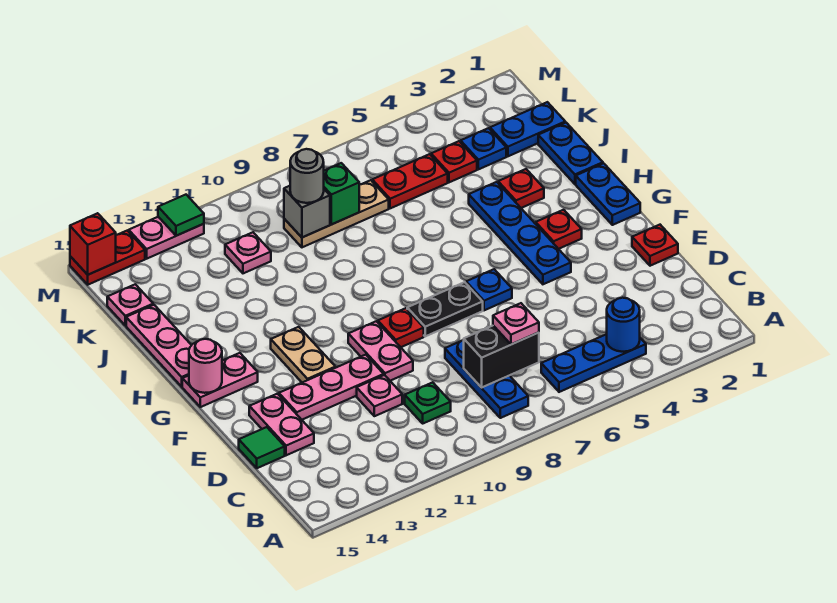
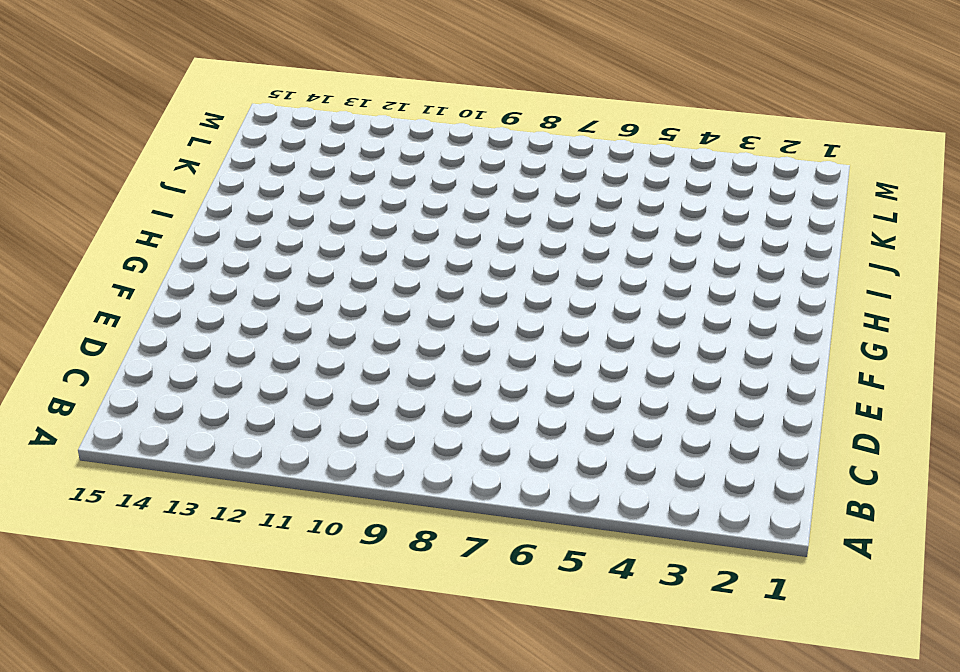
none -> blue 1x3 plate [541,334,646,392]
none -> blue 1x3 plate [445,340,528,418]
none -> green 1x1 plate [405,382,451,423]
none -> pink 1x1 plate [357,375,402,416]

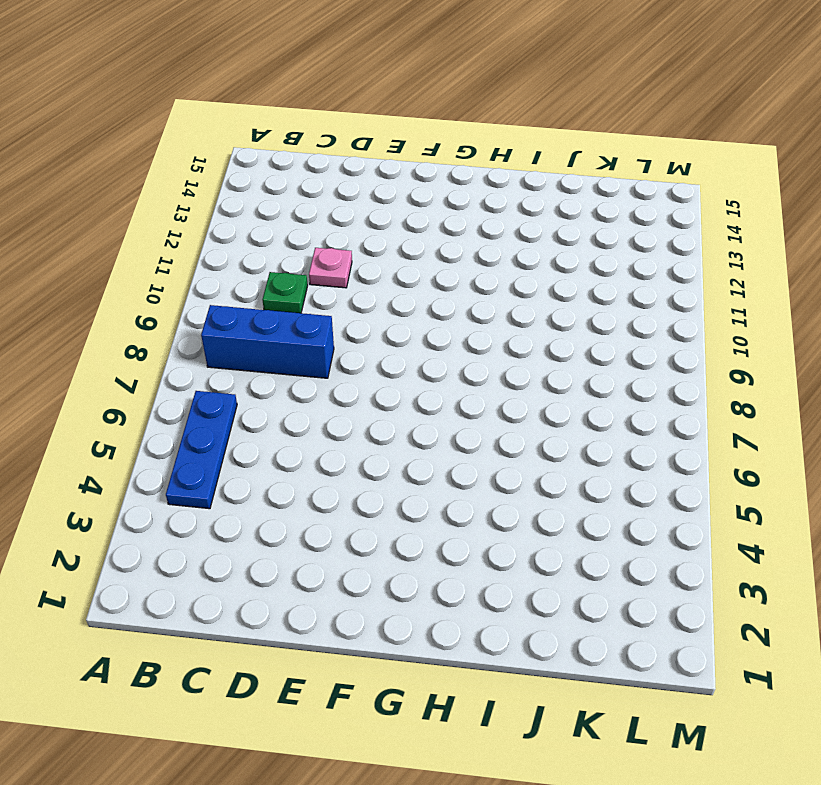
blue 1x3 brick [201,305,334,378] -> blue 1x3 plate [445,340,528,418]
none -> pink 1x2 plate [249,394,314,455]
none -> green 1x1 tile [239,427,285,468]
none -> red 1x1 plate [632,225,678,266]
none -> pink 1x2 plate [348,321,413,381]

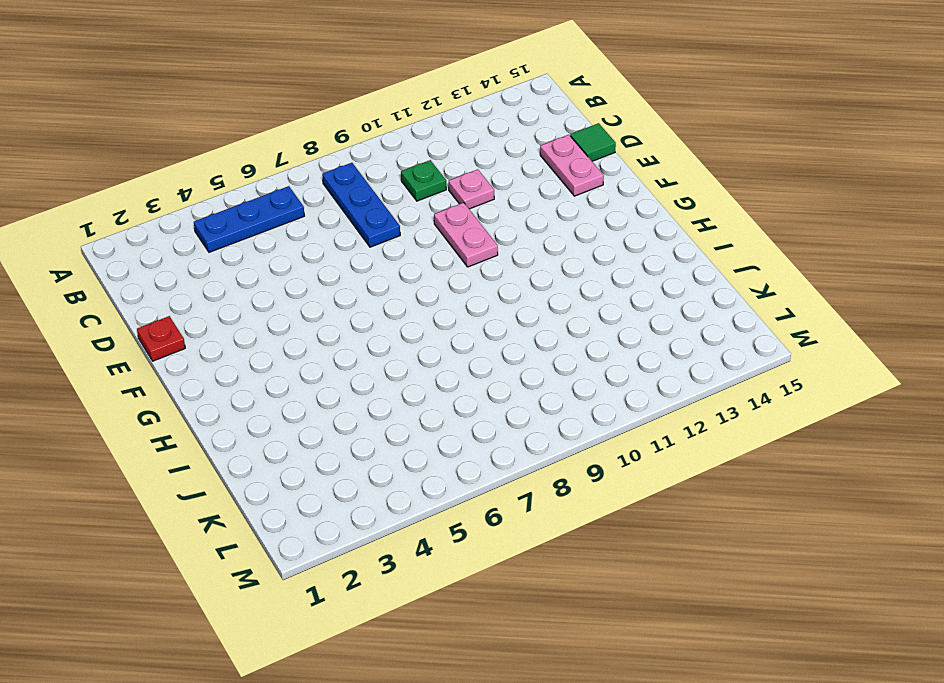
none -> pink 1x3 plate [279,355,384,420]
none -> blue 1x4 plate [469,182,571,284]
none -> blue 1x1 plate [466,269,512,310]
none -> black 1x2 plate [407,282,483,336]

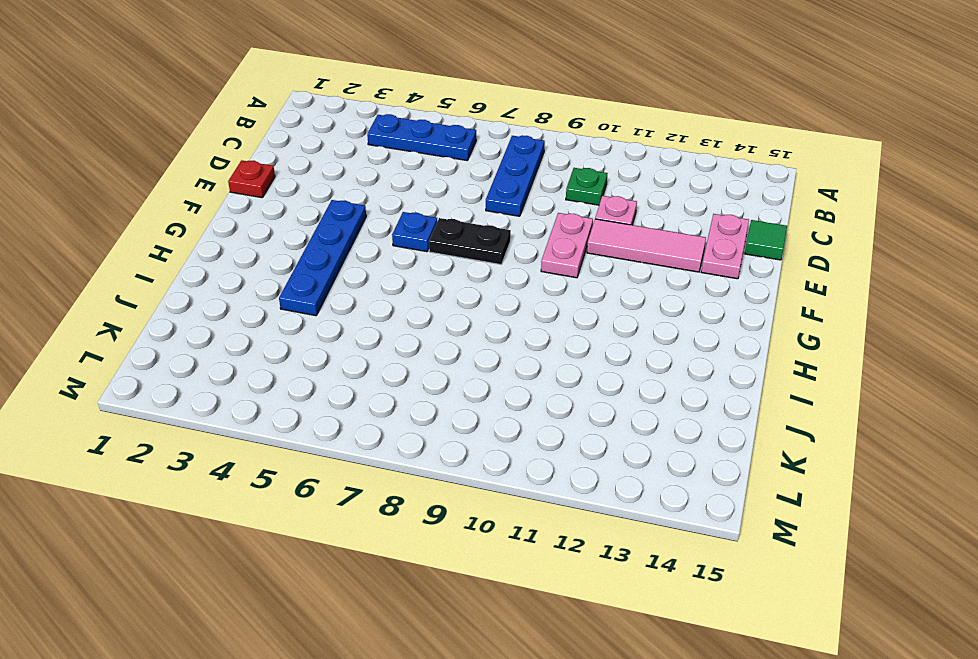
pink 1x3 tile [587,219,706,272] -> pink 1x3 plate [279,355,384,420]
none -> red 1x1 plate [378,308,424,347]
none -> tan 1x2 plate [271,327,335,382]
none -> blue 1x2 plate [576,163,640,225]
none -> red 1x1 plate [536,210,582,249]

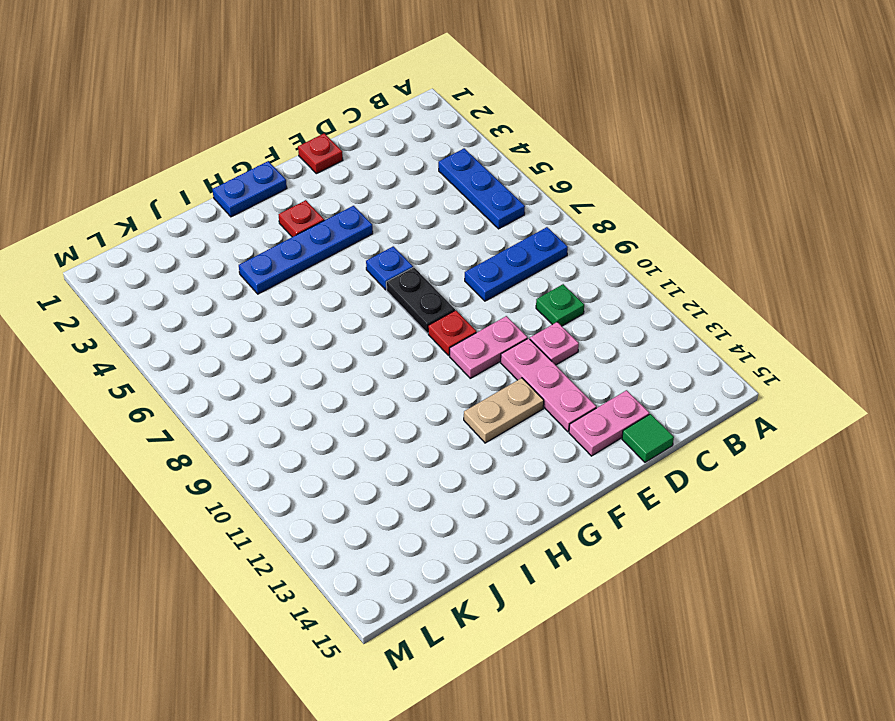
none -> pink 1x2 plate [182,353,258,407]
none -> pink 1x3 plate [126,305,191,387]
none -> blue 1x2 plate [538,123,603,184]
none -> red 1x1 plate [498,169,544,208]

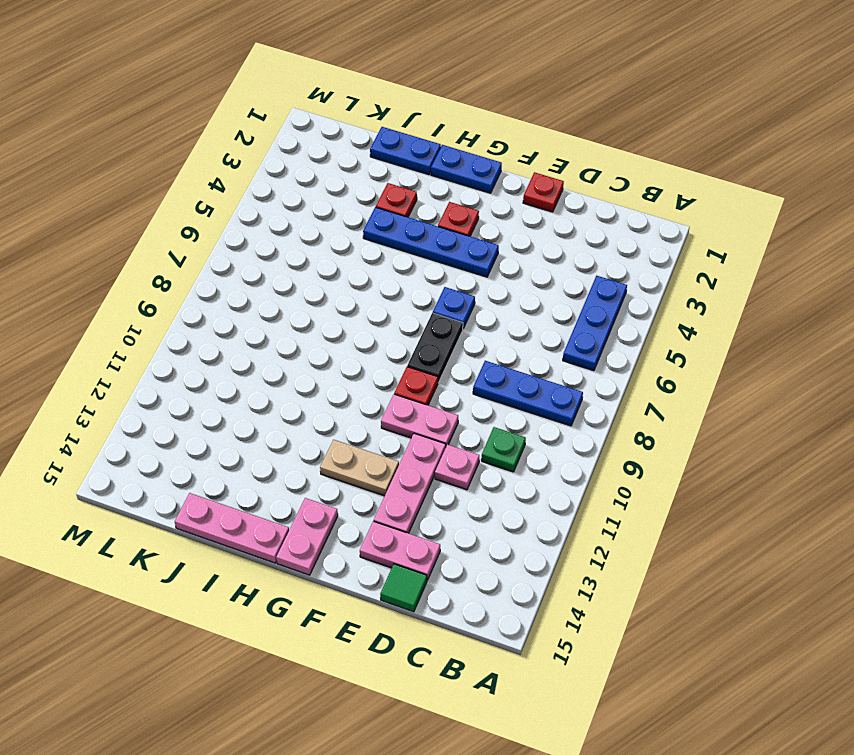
none -> blue 1x2 plate [490,102,565,156]
none -> blue 1x1 plate [461,128,506,169]
none -> red 1x1 plate [431,141,477,182]
none -> red 1x2 plate [372,154,448,208]

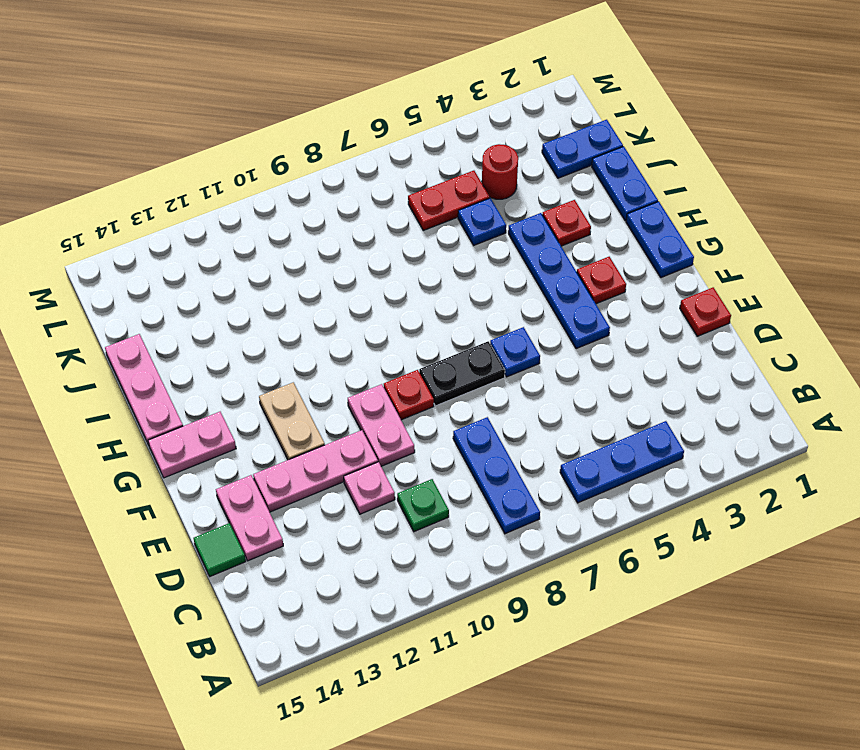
blue 1x1 plate [458,198,506,245] -> blue 1x1 plate moved to [461,128,506,169]
red 1x1 round brick [482,144,518,199] -> red 1x1 plate [431,141,477,182]
none -> tan 1x3 plate [284,180,389,247]
none -> pink 1x1 plate [225,232,271,273]
none -> pink 1x1 plate [107,284,153,326]
none -> pink 1x2 plate [129,217,204,259]

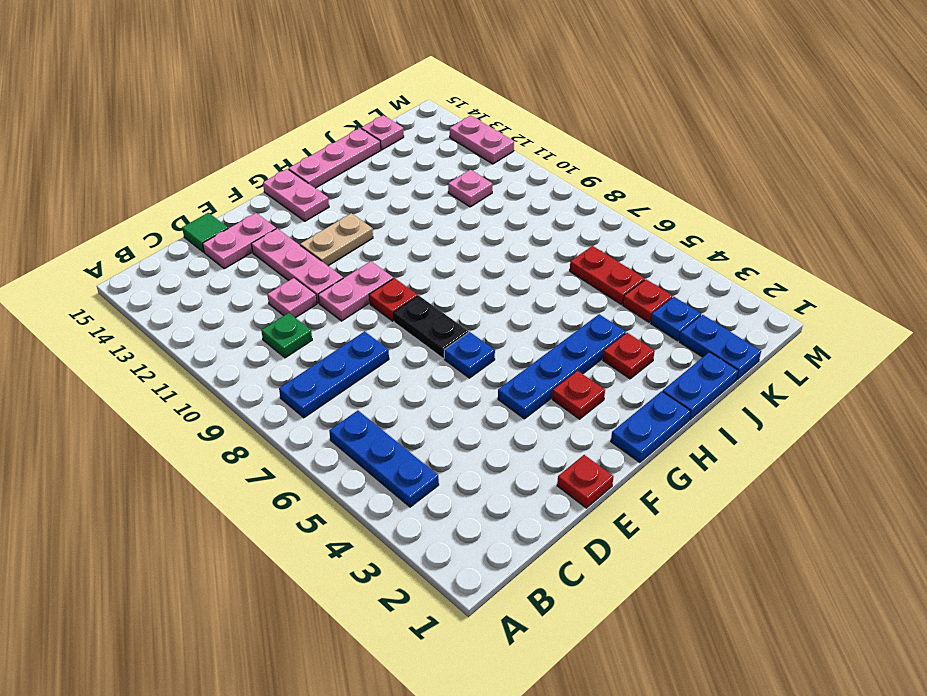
none -> tan 1x3 plate [284,180,389,247]
none -> red 1x2 plate [70,231,145,285]
none -> blue 1x1 round brick [607,298,640,352]
none -> black 1x2 brick [464,326,539,388]

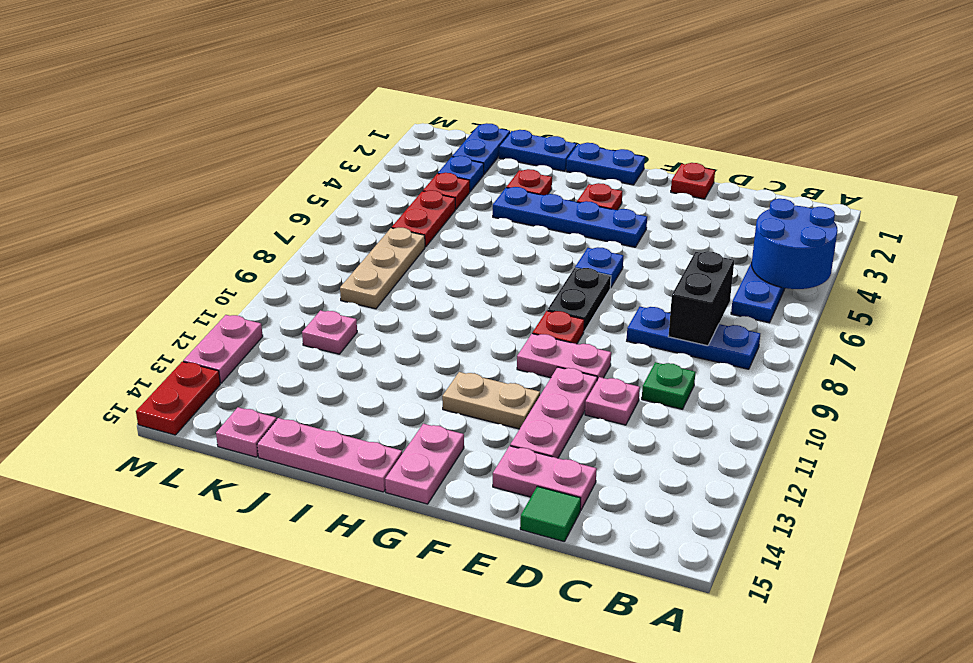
blue 2x2 round brick [752,199,838,289] -> blue 1x1 round brick [607,298,640,352]
none -> pink 1x1 round brick [189,339,222,393]
none -> green 1x1 brick [324,163,359,225]
none -> grey 1x1 brick [284,186,330,237]
none -> green 1x1 tile [158,195,204,236]

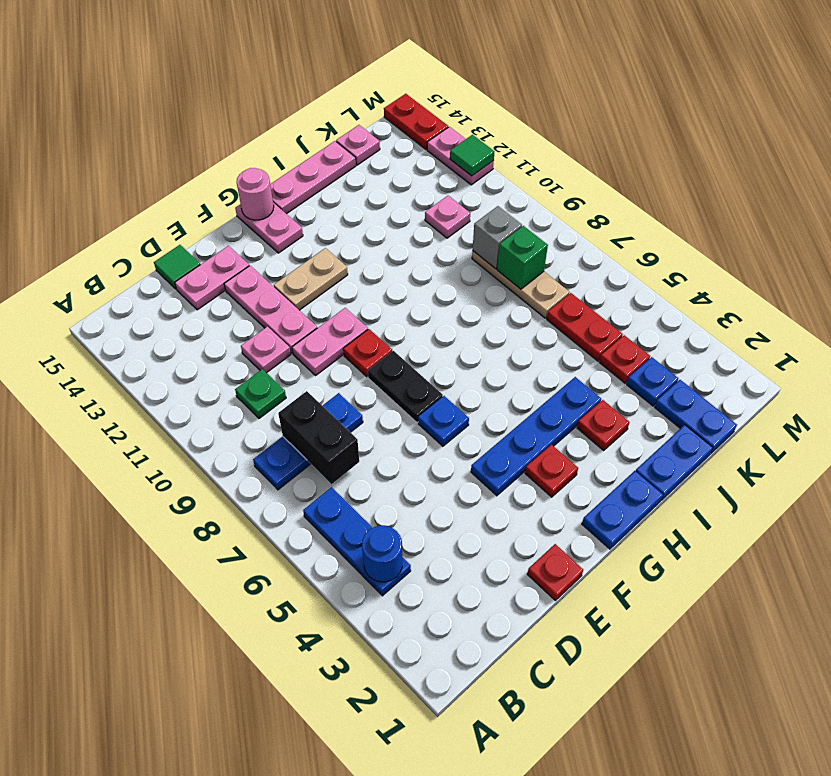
none -> red 1x1 brick [70,213,116,275]
none -> pink 1x1 plate [493,303,539,344]
none -> grey 1x1 round brick [290,149,324,203]

